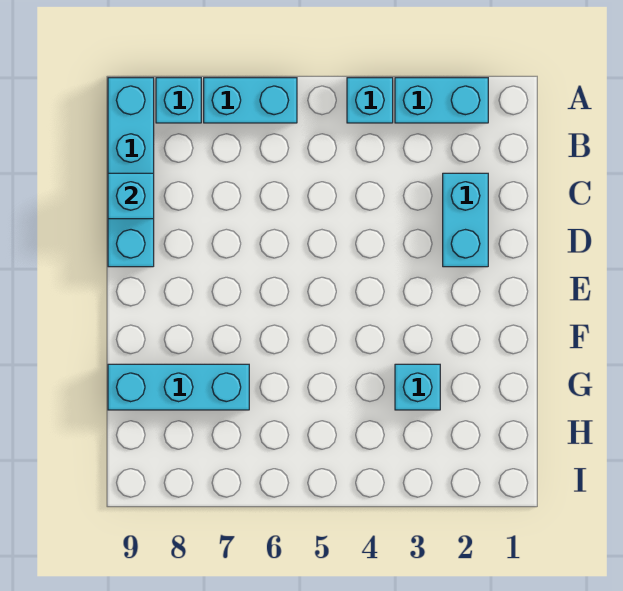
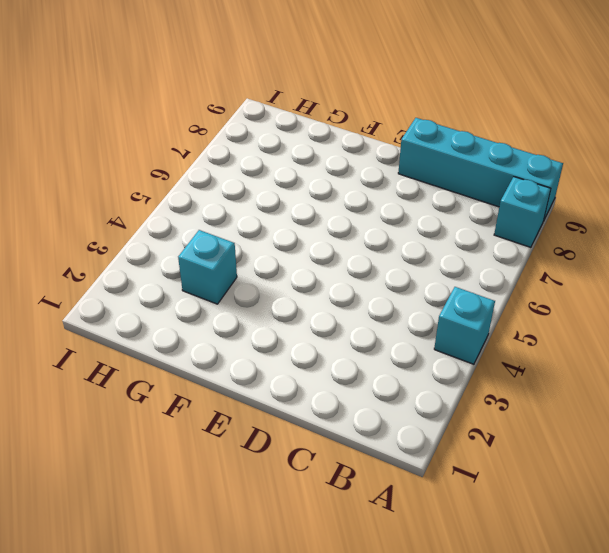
none -> cyan 1x2 brick [395,78,488,123]
none -> cyan 1x2 brick [204,78,297,123]

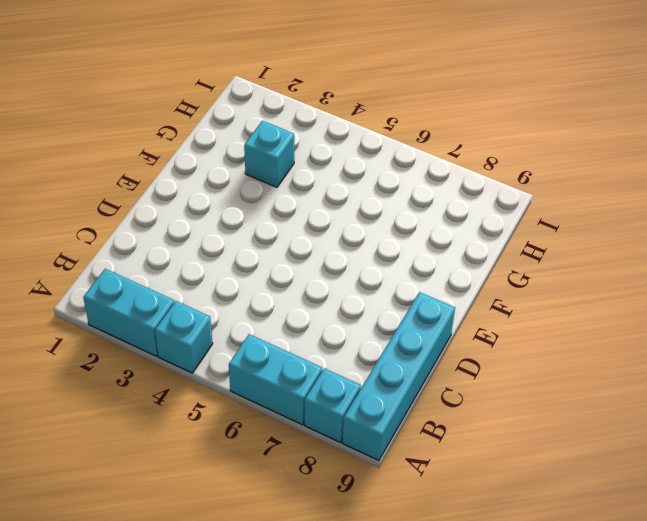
none -> cyan 1x2 brick [443,173,488,267]
none -> cyan 1x3 brick [108,364,249,410]

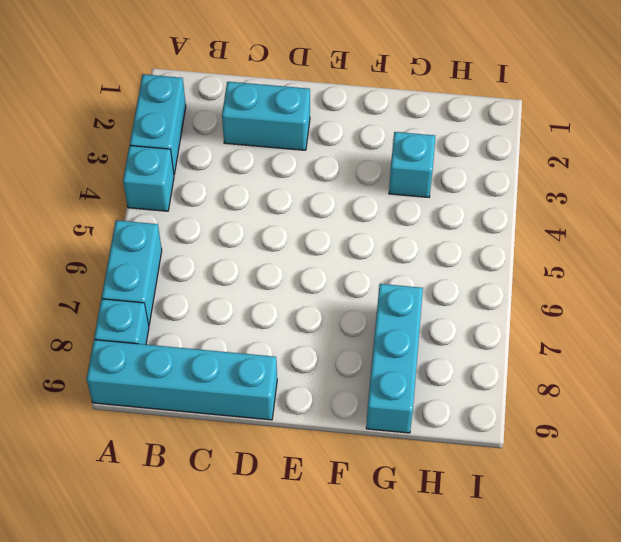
none -> cyan 1x1 brick [108,173,154,219]

